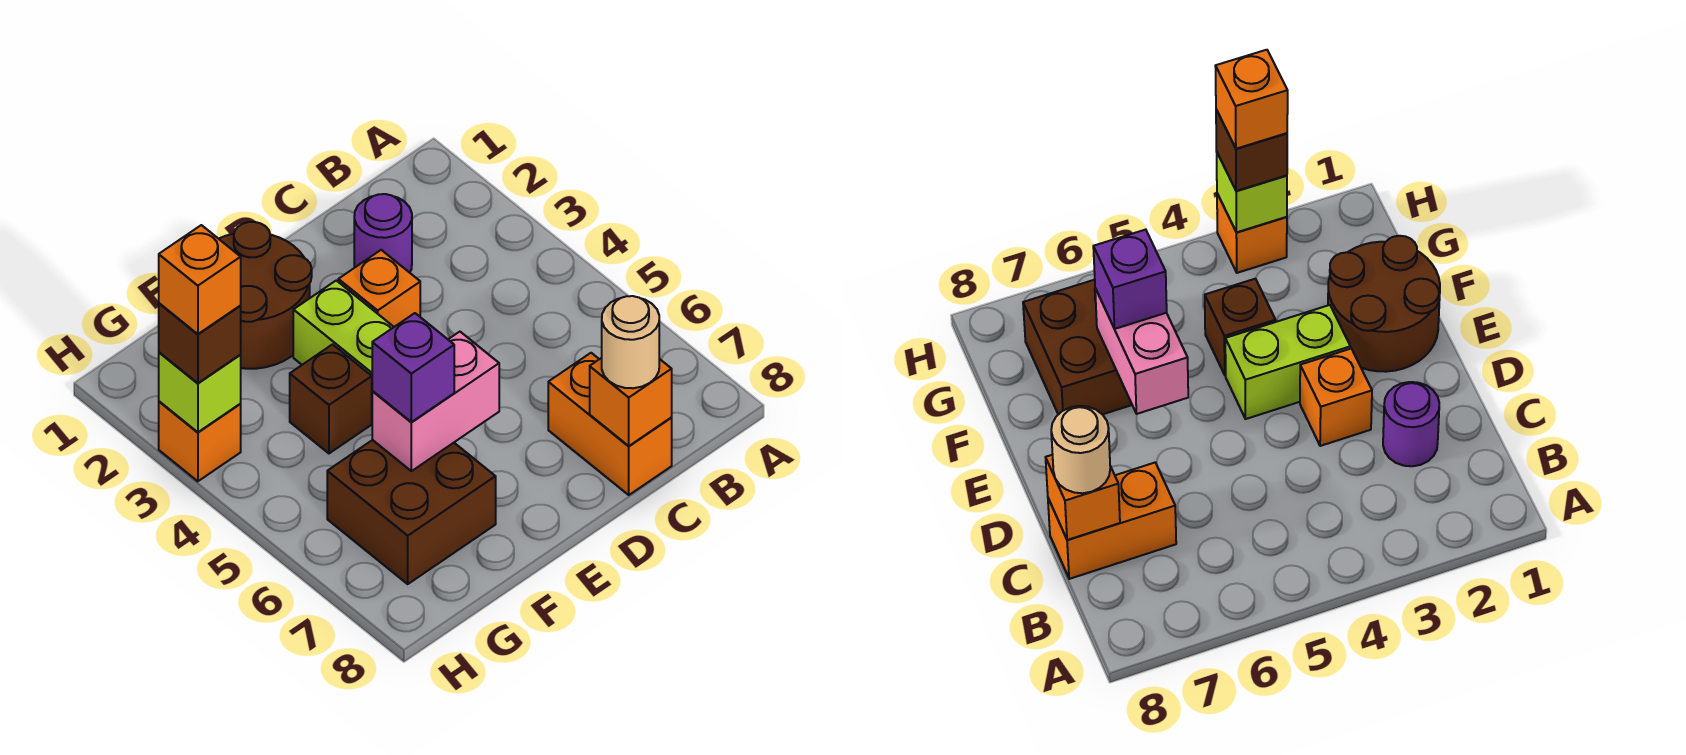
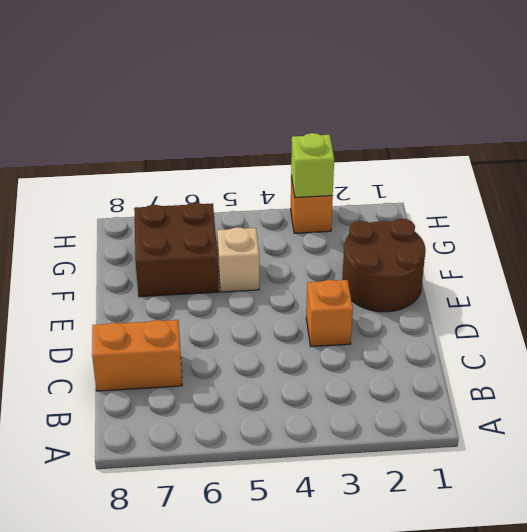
tan 1x1 brick [217,227,259,292] -> none
none -> purple 1x1 round brick [354,194,412,273]
none -> lime 1x2 brick [293,281,394,376]
none -> brown 1x1 brick [290,345,372,453]

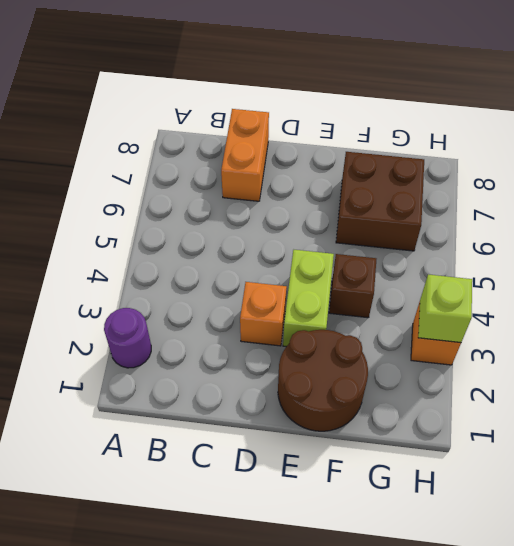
purple 1x1 round brick [104,308,151,368] -> purple 1x1 round brick moved to [354,194,412,273]
none -> orange 1x1 brick [590,358,672,446]
none -> pink 1x2 brick [372,332,499,471]
none -> tan 1x1 round brick [602,296,659,388]

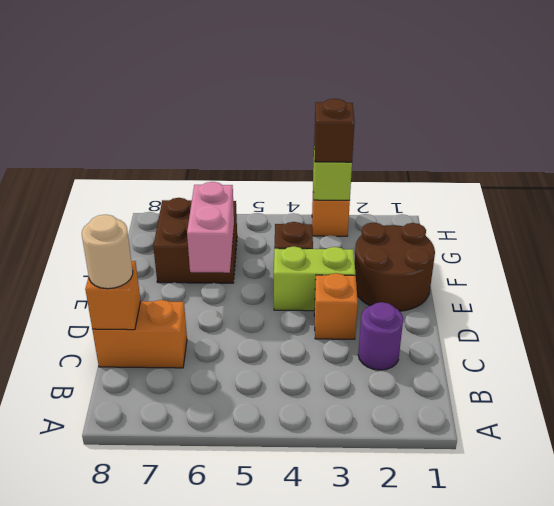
none -> purple 1x1 brick [372,313,454,422]
none -> orange 1x1 brick [159,225,241,334]

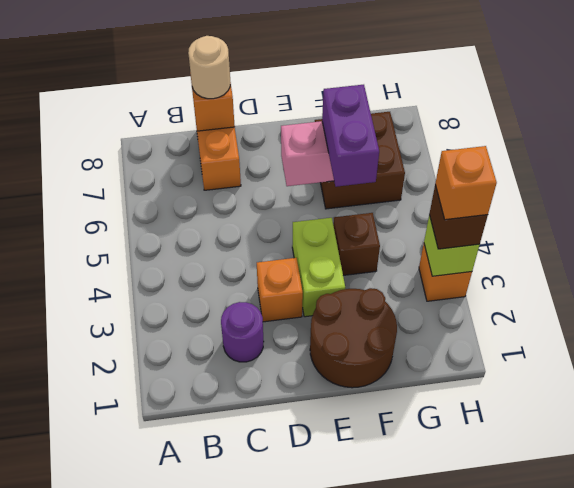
purple 1x2 brick [322,85,379,187] -> purple 1x1 brick [372,313,454,422]

